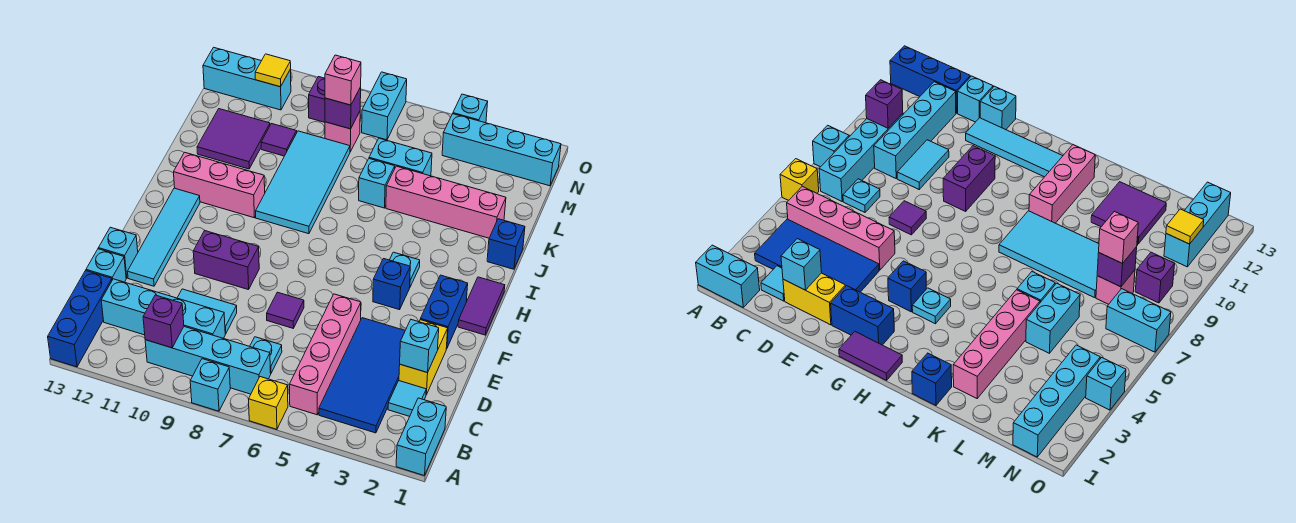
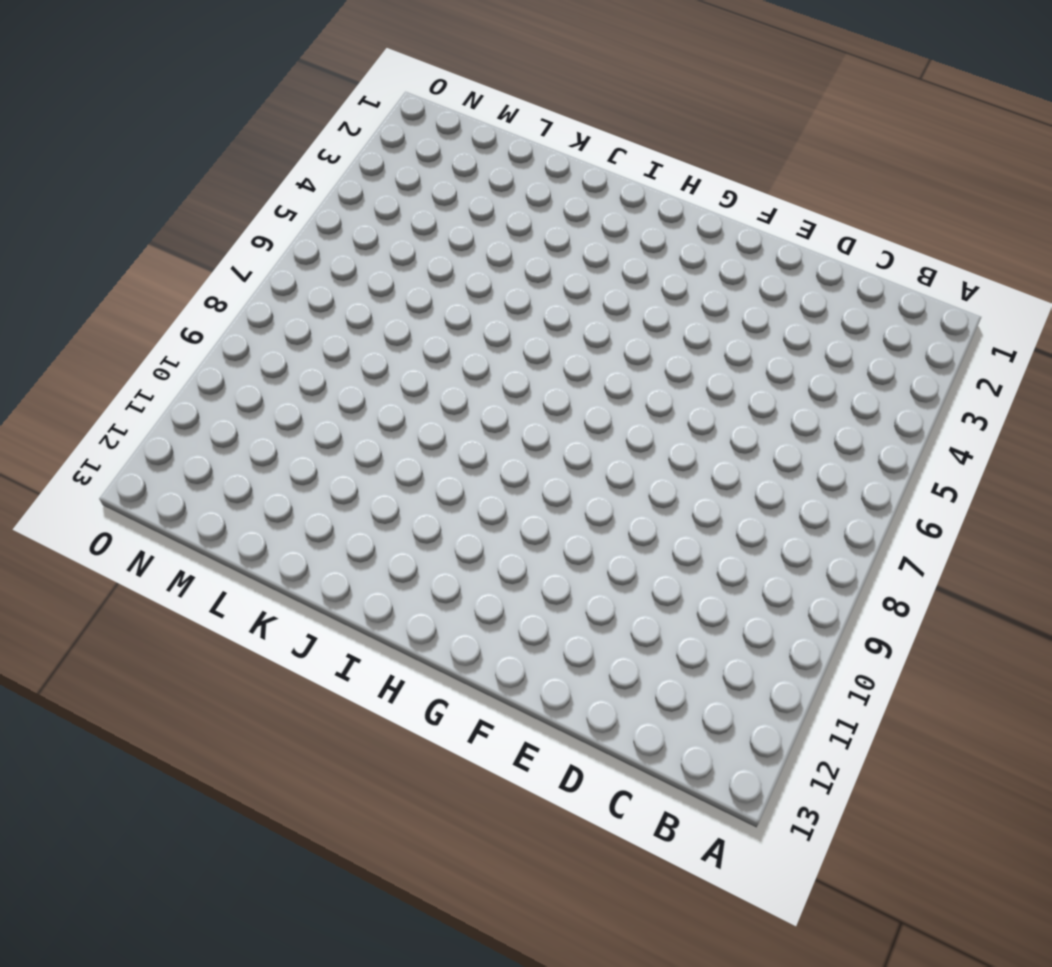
none -> cyan 1x2 brick [396,398,446,476]
none -> yellow 1x1 brick [249,377,288,429]
none -> cyan 1x1 brick [190,359,230,411]
none -> blue 1x3 brick [48,271,112,367]

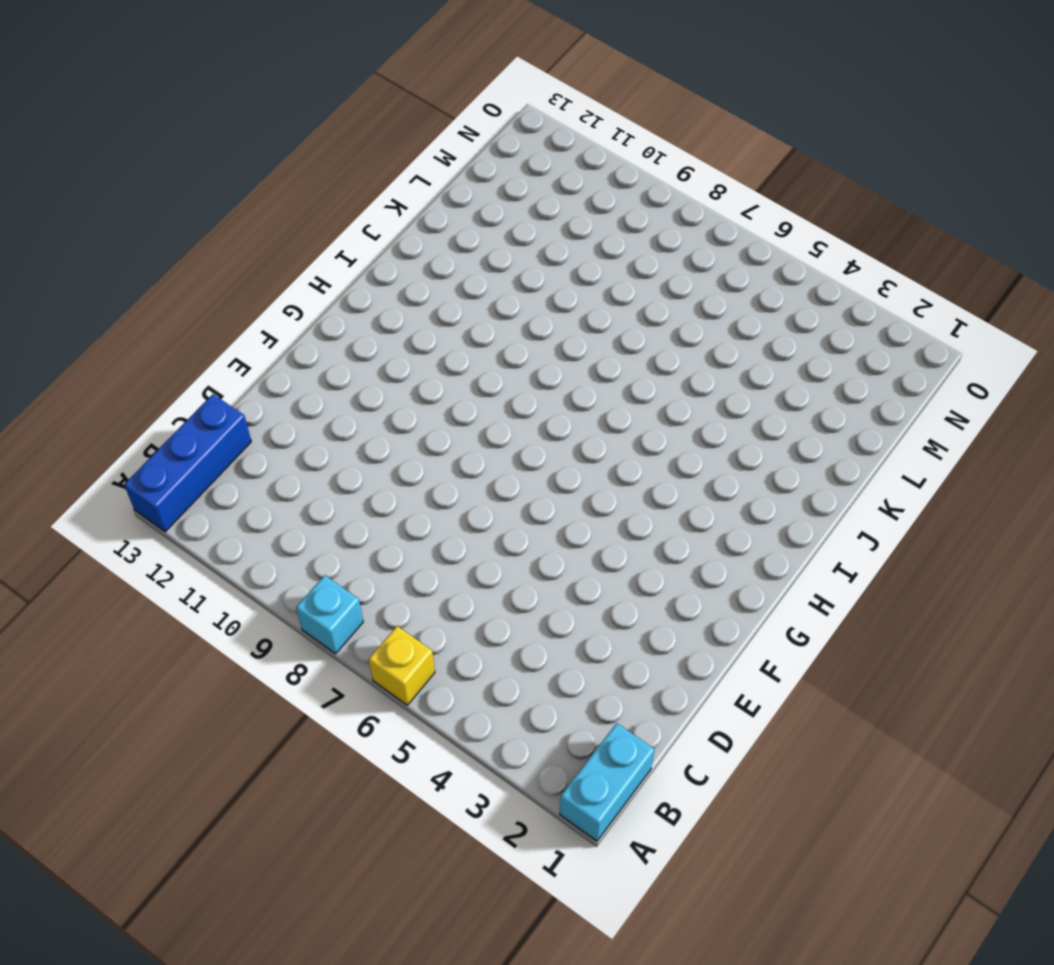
none -> blue 2x4 tile [319,318,405,433]
none -> pink 1x4 brick [289,294,361,415]
none -> cyan 1x4 brick [145,327,271,394]
none -> cyan 1x1 tile [388,381,426,416]

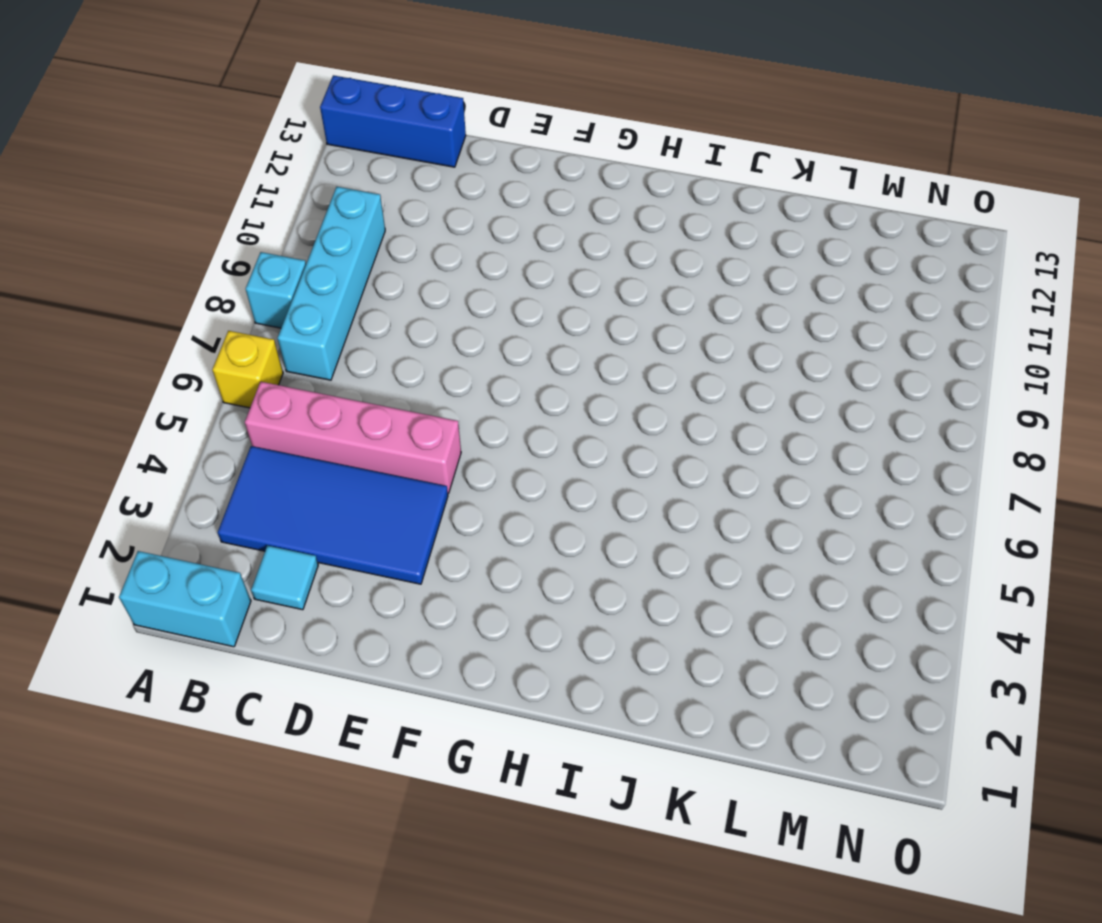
none -> cyan 1x1 plate [250,337,282,373]
none -> cyan 1x4 brick [101,279,225,338]
none -> yellow 1x2 brick [399,320,448,395]
none -> cyan 1x2 tile [177,289,237,334]

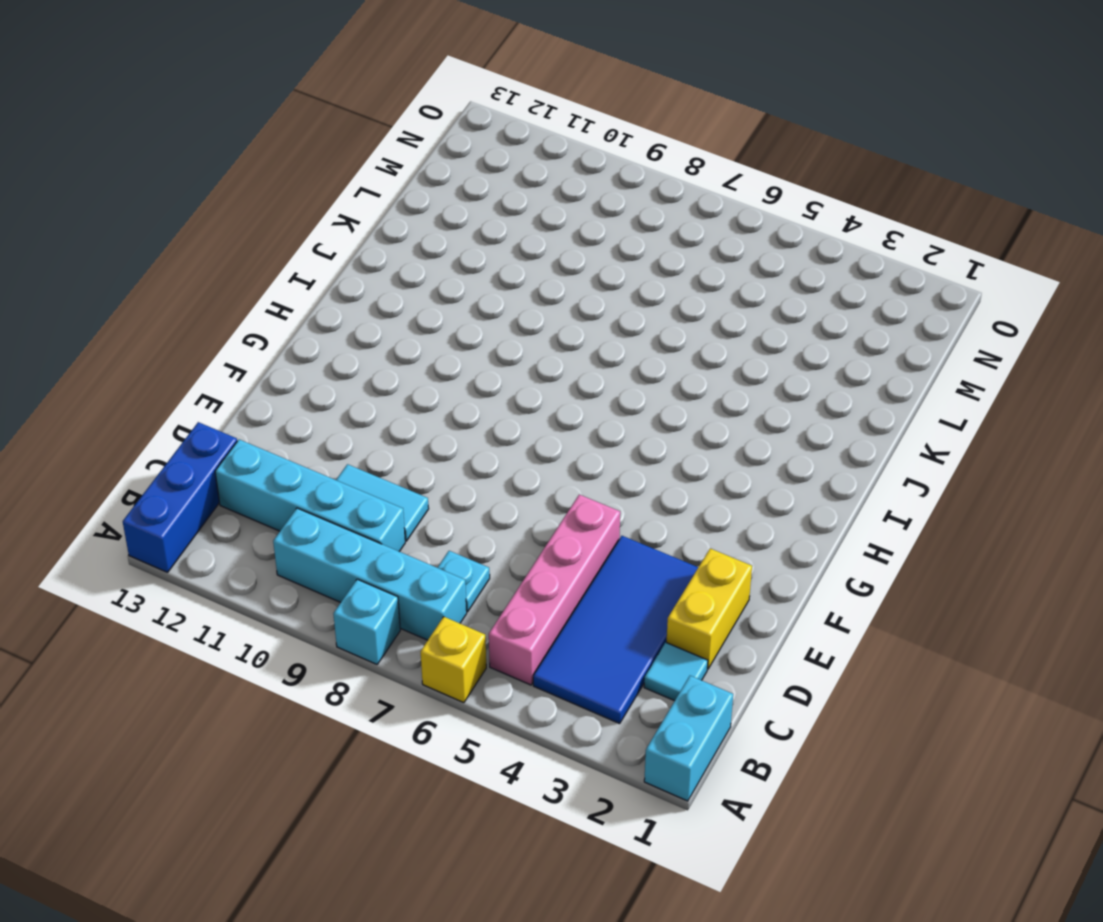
none -> cyan 1x1 brick [86,249,126,282]
none -> purple 1x1 tile [267,292,304,328]
none -> cyan 1x4 tile [128,188,200,286]
none -> cyan 1x1 brick [99,227,138,278]

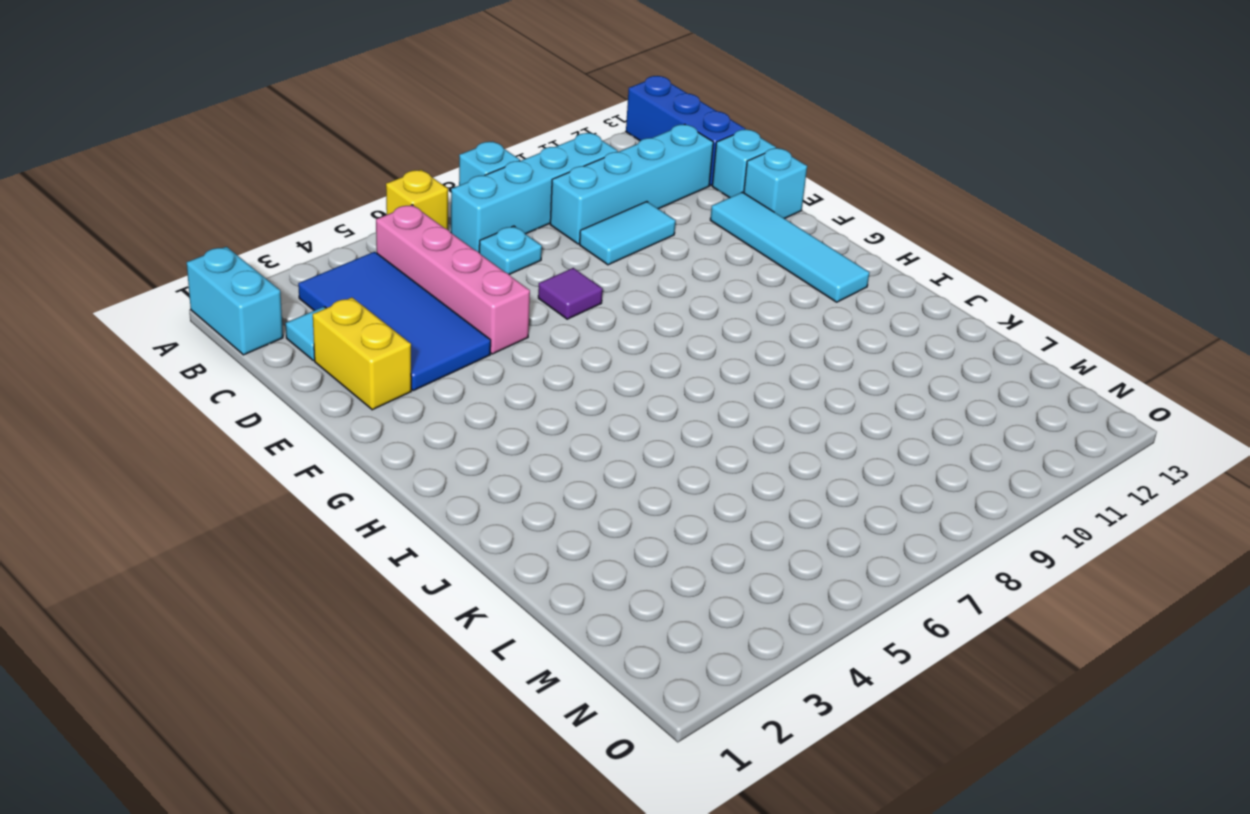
none -> blue 1x2 brick [420,275,468,349]
none -> purple 1x2 brick [193,230,259,290]
none -> purple 1x2 tile [458,277,505,335]
none -> blue 1x1 brick [373,259,410,310]

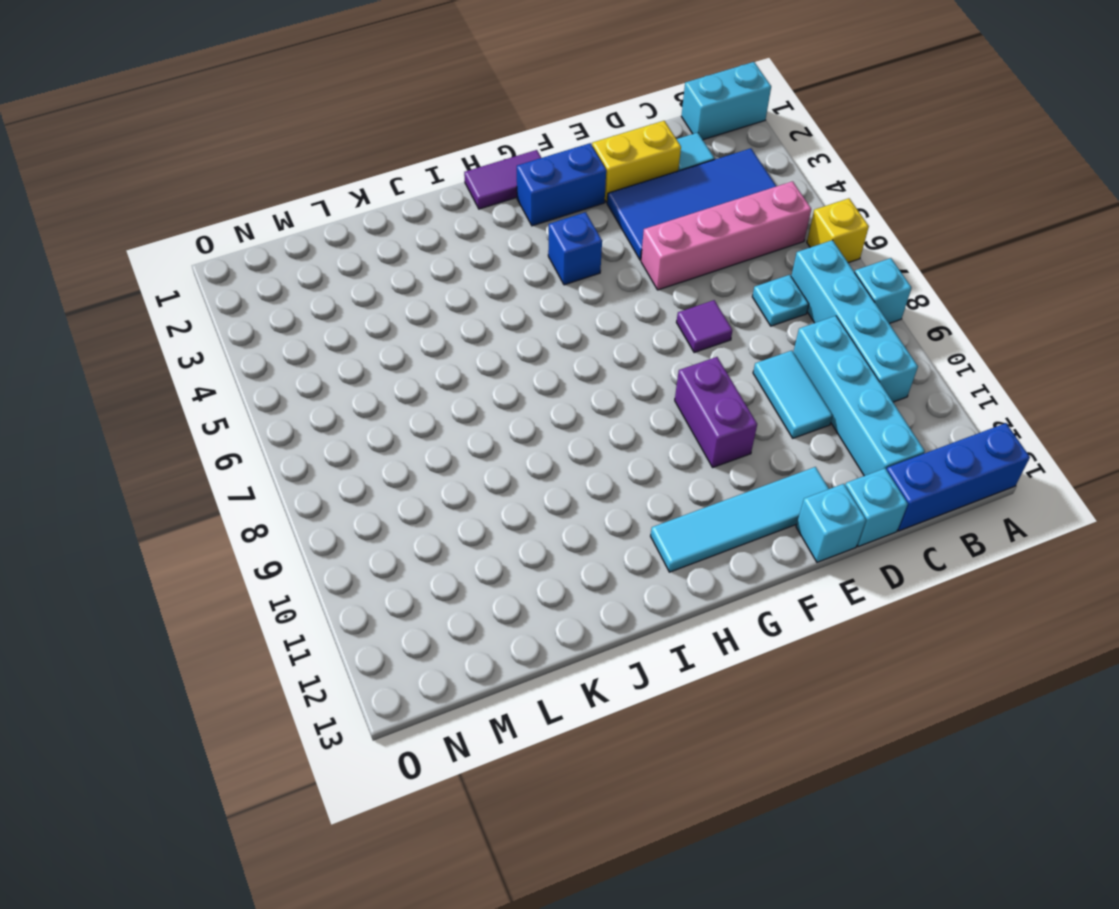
none -> cyan 1x1 plate [390,252,420,288]
none -> cyan 2x4 tile [256,131,350,234]
none -> pink 1x3 brick [174,152,265,218]
none -> blue 1x1 brick [487,219,525,269]

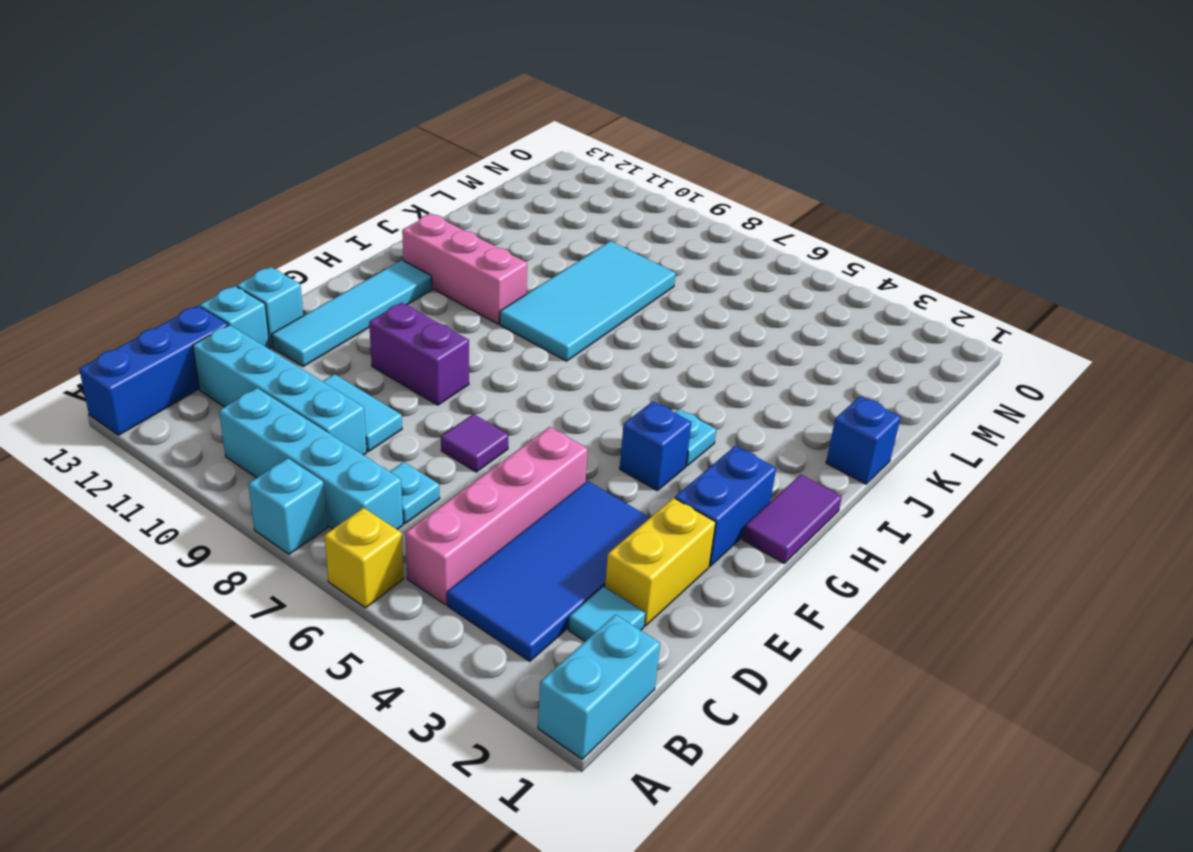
none -> pink 1x4 brick [386,166,506,238]
none -> cyan 1x1 brick [359,159,395,208]
none -> purple 2x2 tile [197,109,270,169]
none -> cyan 1x2 brick [369,138,432,176]

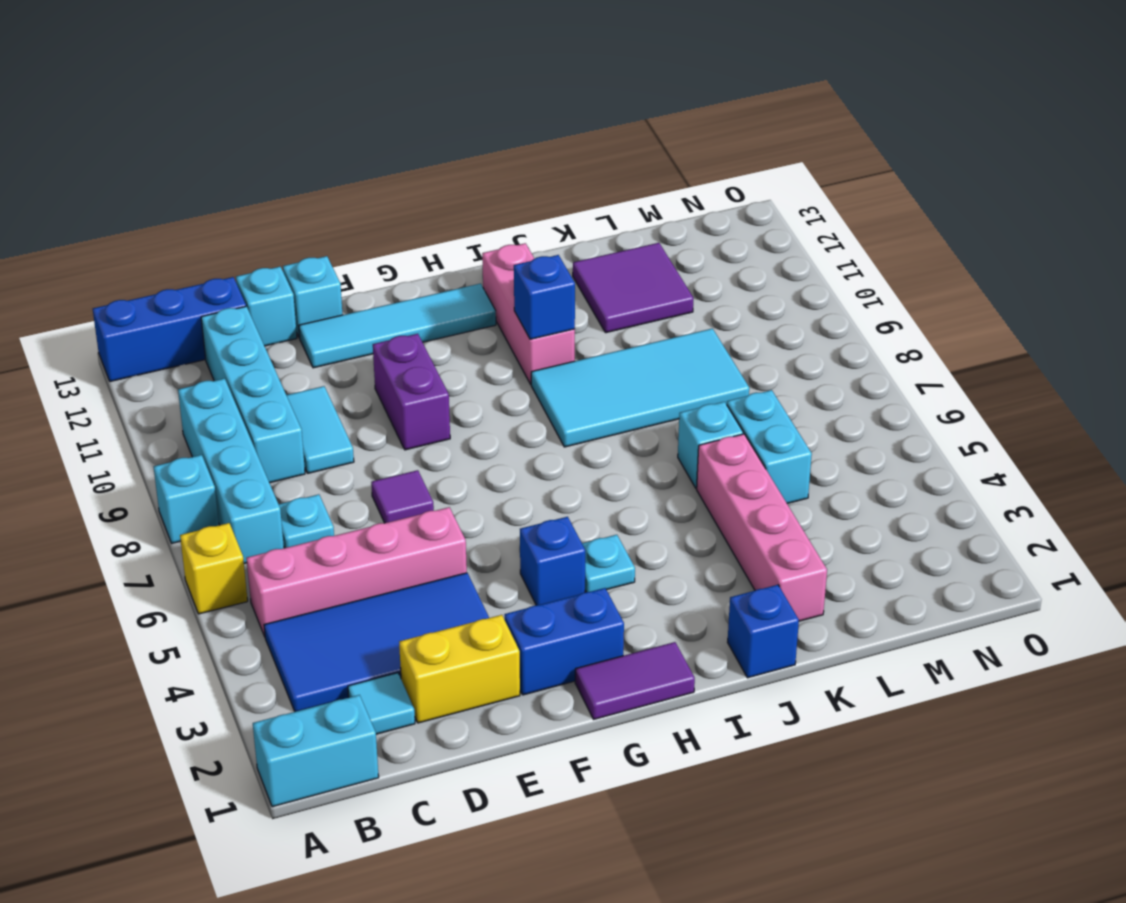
blue 1x1 brick [514,255,575,339] -> none
none -> purple 1x1 tile [261,124,297,156]
none -> pink 1x1 brick [325,112,360,152]
none -> cyan 1x4 brick [442,114,561,186]
none -> cyan 1x2 brick [362,72,407,140]

